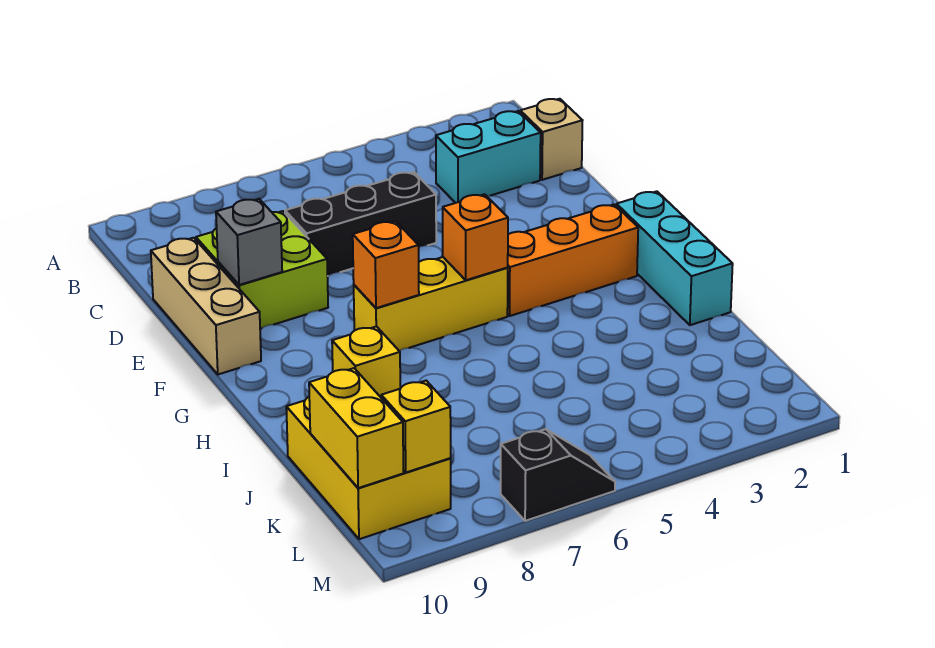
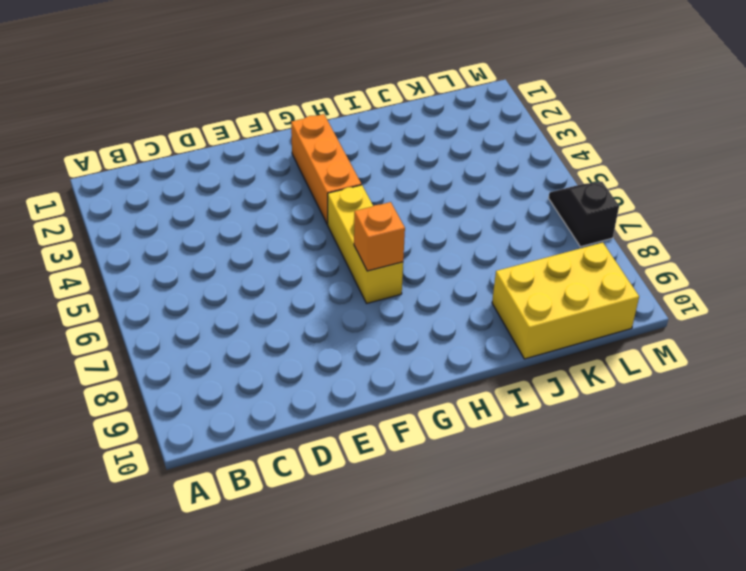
none -> tan 1x1 brick [520,99,583,180]
none -> cyan 1x2 brick [436,111,541,203]
none -> black 1x3 brick [285,172,436,276]

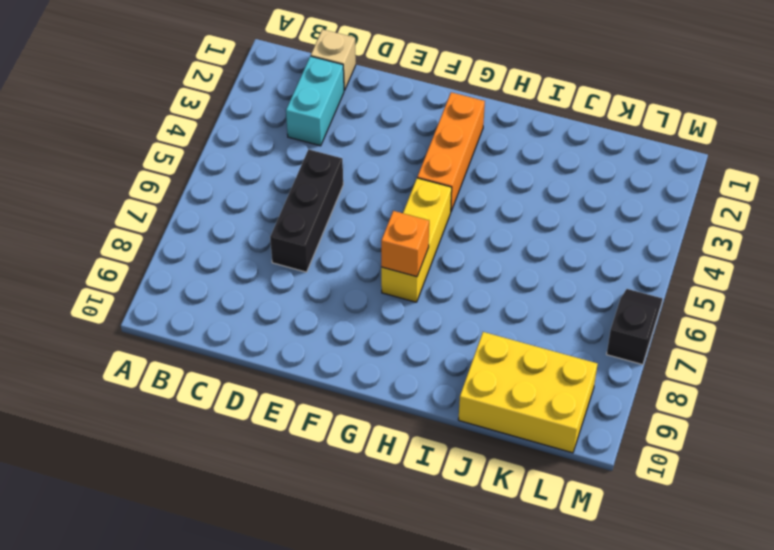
none -> lime 2x2 brick [196,211,328,329]
none -> tan 1x3 brick [151,238,261,374]
none -> cyan 1x3 brick [616,191,733,325]

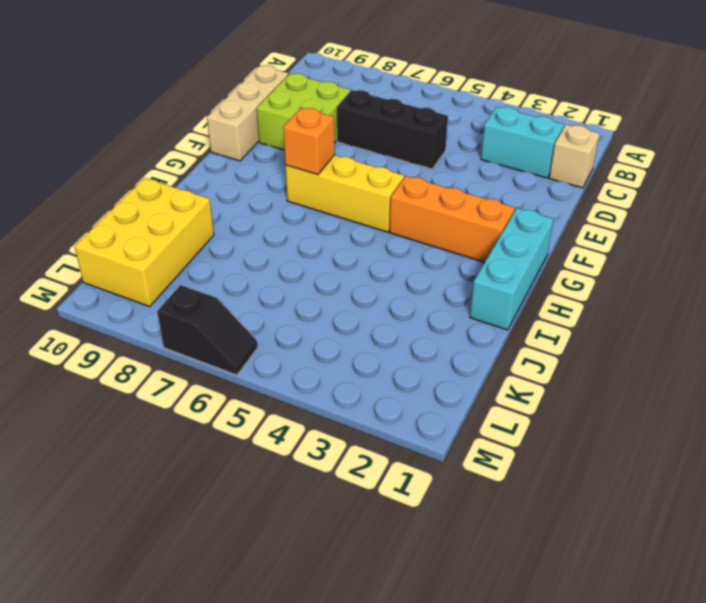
none -> grey 1x1 brick [216,199,282,285]
none -> orange 1x1 brick [443,194,508,280]
none -> yellow 1x1 brick [332,326,400,397]

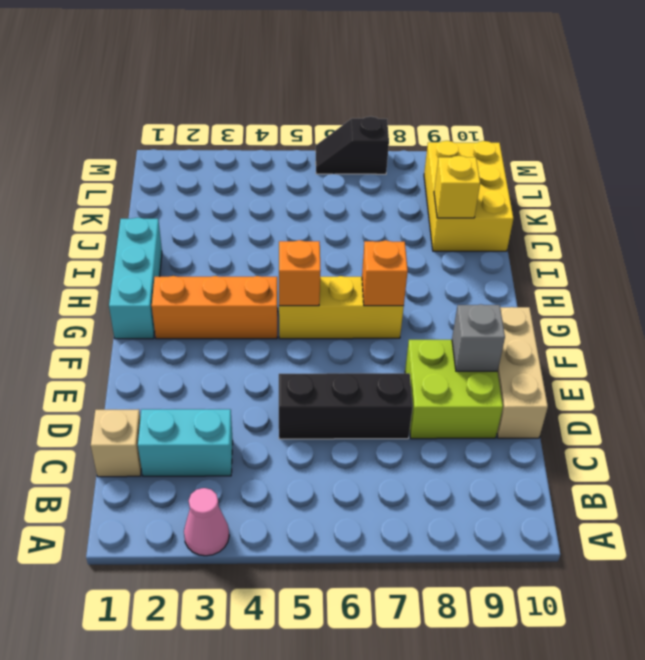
pink 1x1 cone [184,488,229,556] -> none
none -> yellow 1x2 brick [309,368,403,488]
none -> yellow 1x1 brick [381,381,451,472]

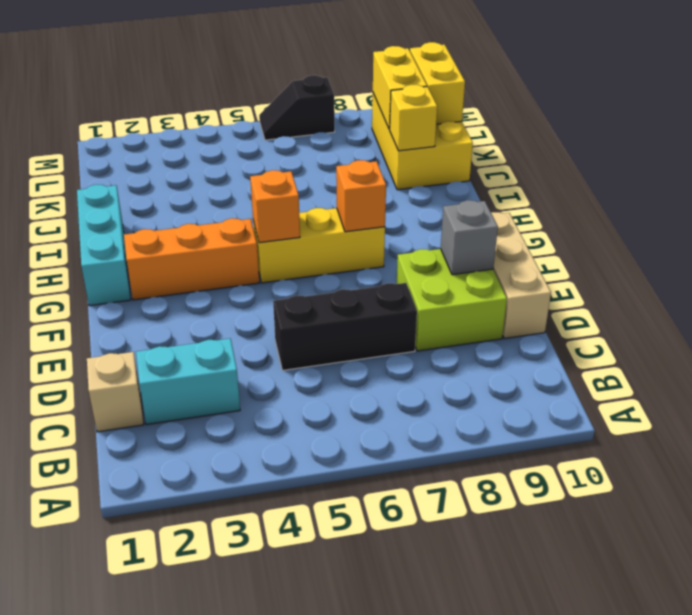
yellow 1x2 brick [373,46,427,129] -> yellow 1x1 brick [381,381,451,472]

